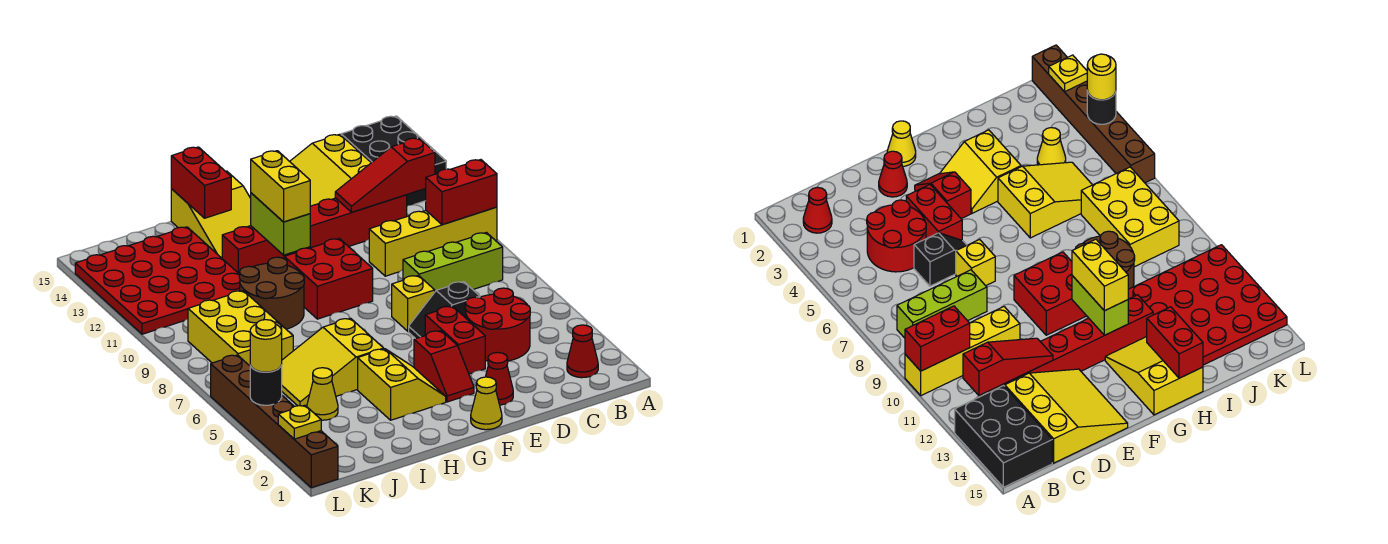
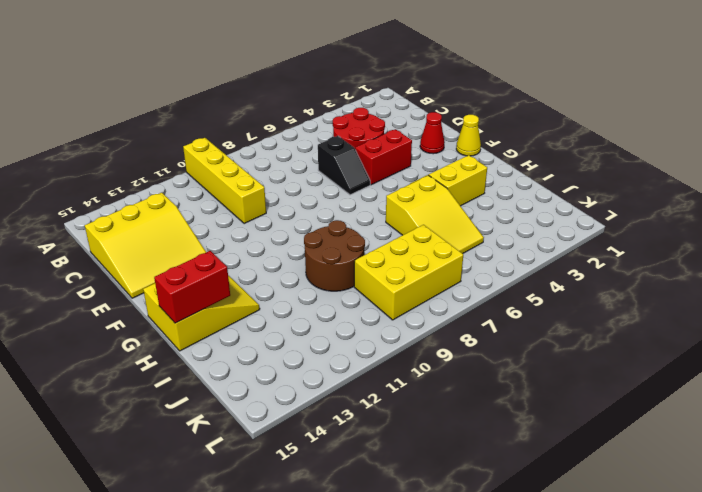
none -> black 2x3 brick [341,116,446,206]
none -> red 1x1 cone [567,325,598,378]
none -> lime 1x3 brick [403,233,503,291]
none -> red 1x6 brick [222,195,407,273]

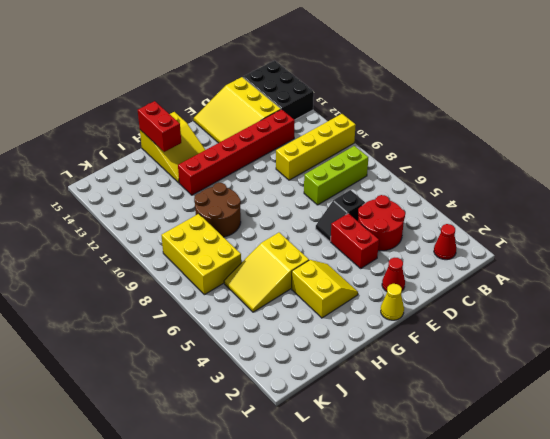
none -> yellow 1x1 brick [392,275,435,331]
none -> red 1x2 slope [414,331,474,402]
none -> red 2x2 brick [284,239,373,319]
none -> red 4x4 plate [75,227,240,334]

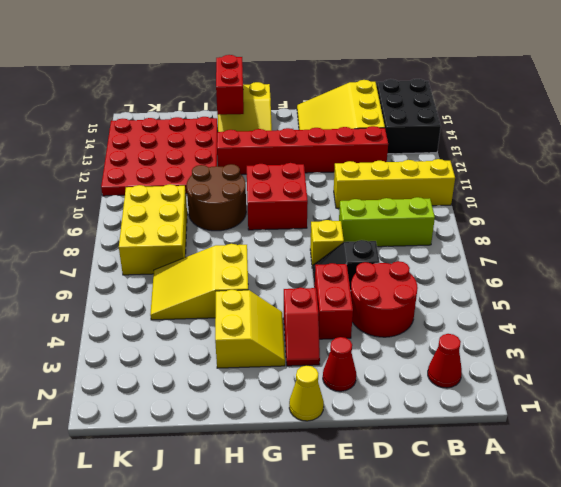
none -> yellow 1x1 cone [307,368,338,420]
none -> brown 1x6 brick [211,355,338,488]
none -> red 1x2 brick [426,160,497,225]
none -> red 1x3 slope [335,138,435,212]

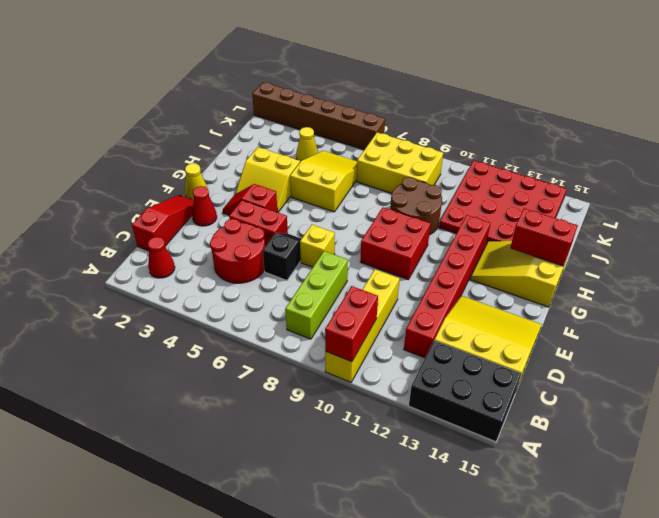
red 1x3 slope [132,195,194,251] -> red 1x3 slope moved to [335,138,435,212]
none -> lime 1x2 brick [251,193,310,255]
none -> yellow 1x1 plate [278,405,321,439]
none -> black 1x1 round brick [250,365,282,405]
none -> yellow 1x2 brick [251,151,310,222]

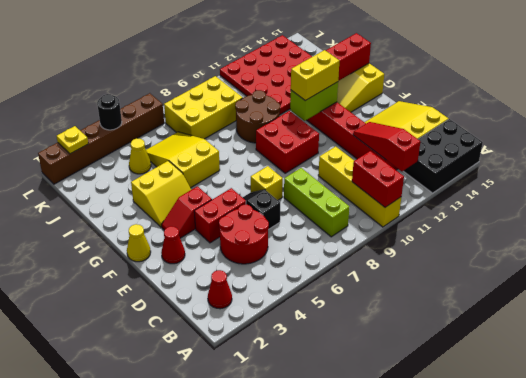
none -> yellow 1x1 round brick [250,320,282,372]

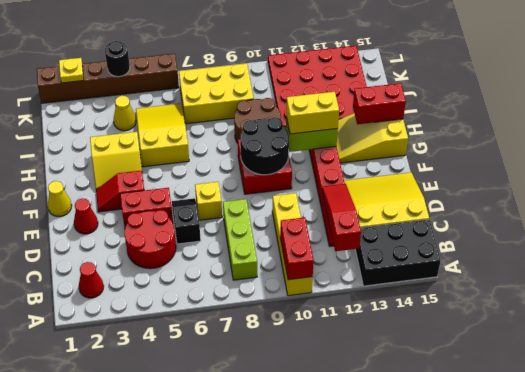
black 2x2 round brick [240,117,289,175] -> none
none -> yellow 1x1 round brick [250,320,282,372]

